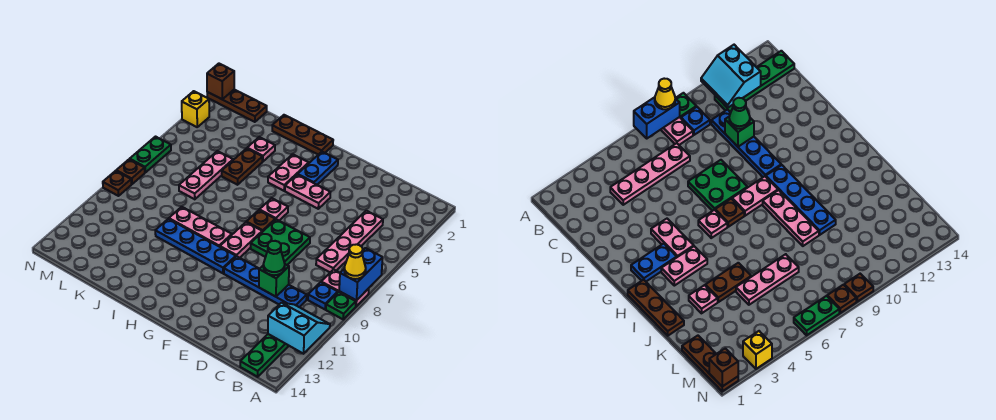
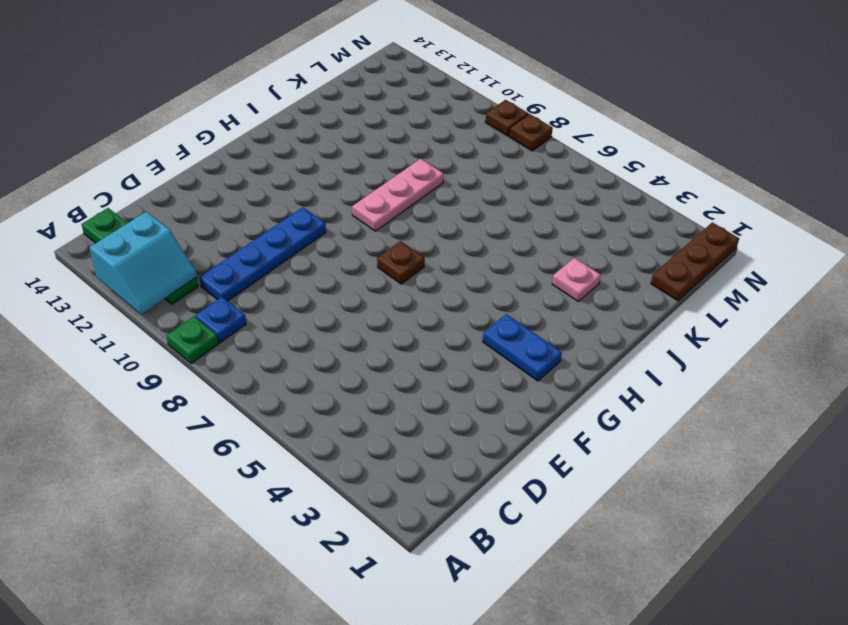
none -> pink 1x2 plate [321,269,369,306]
none -> pink 1x4 plate [316,211,383,272]
none -> green 2x2 plate [251,219,310,265]
none -> pink 1x2 plate [285,175,330,209]

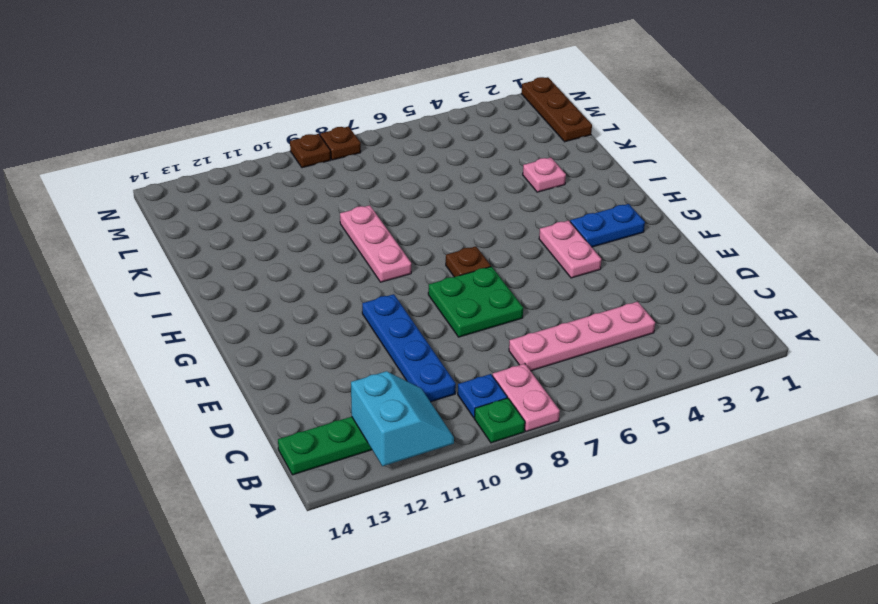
none -> pink 1x1 plate [260,198,288,221]
none -> pink 1x2 plate [220,222,262,258]
none -> blue 1x4 plate [155,219,236,273]
none -> brown 1x3 plate [272,115,333,154]

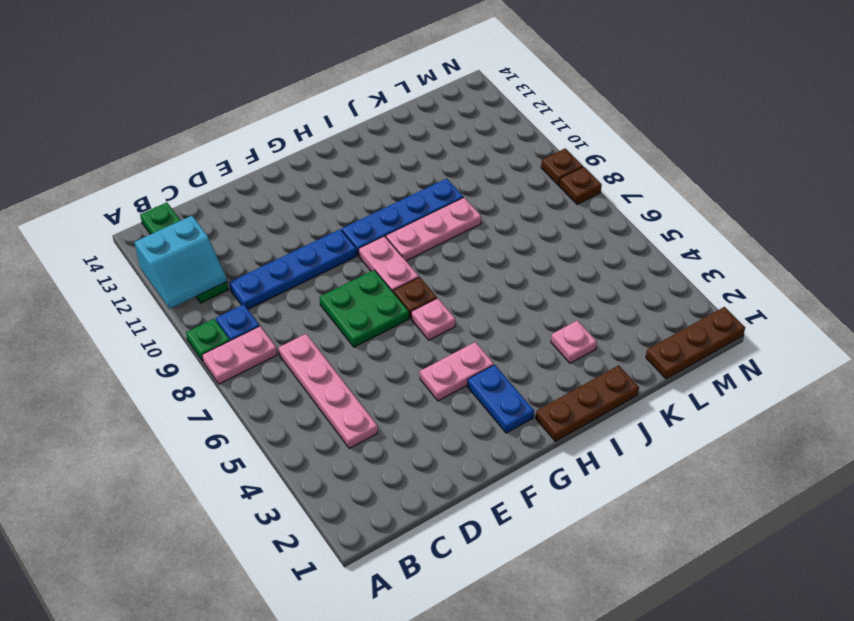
none -> pink 1x2 plate [268,154,309,191]
none -> brown 1x2 plate [222,148,262,185]
none -> pink 1x3 plate [179,151,233,199]
none -> yellow 1x1 brick [182,91,209,127]

